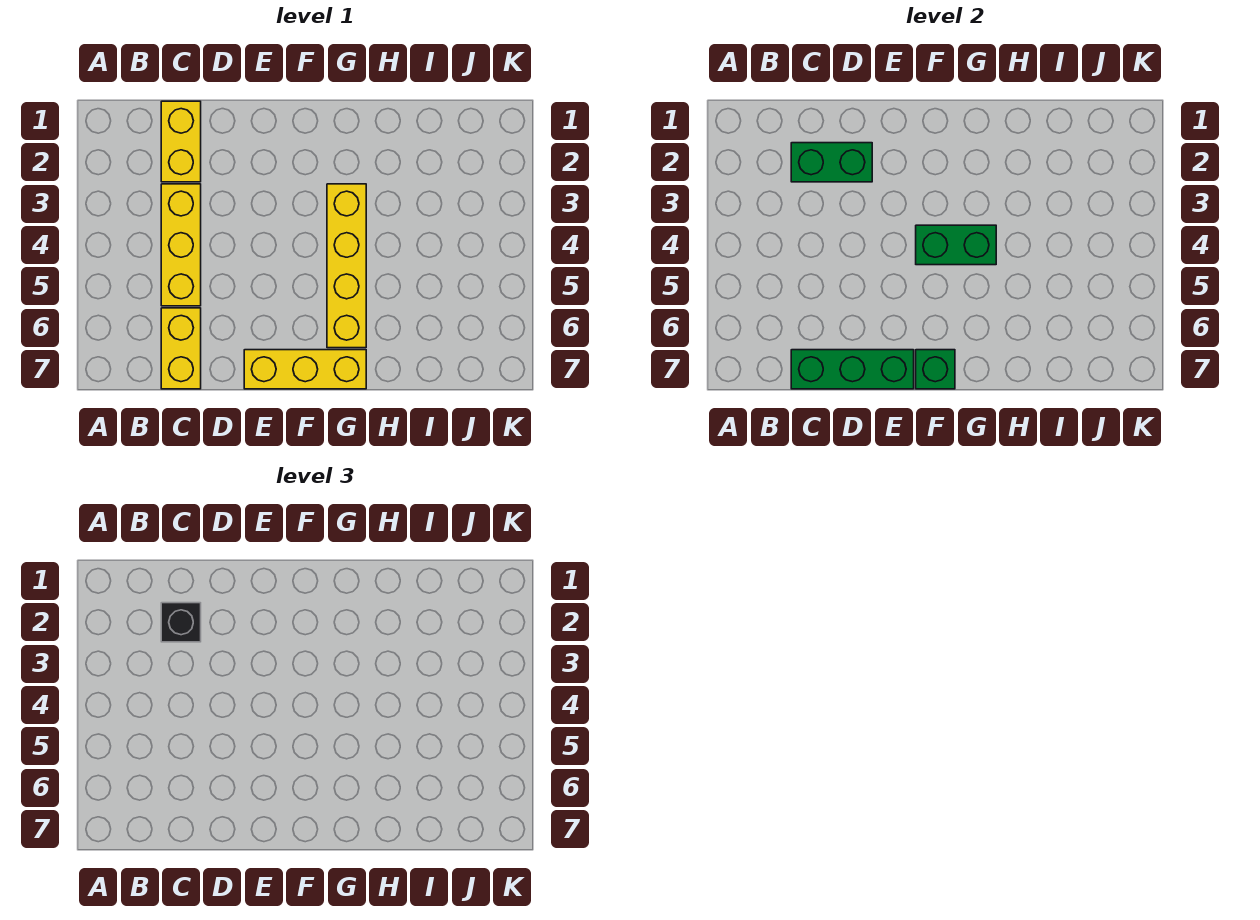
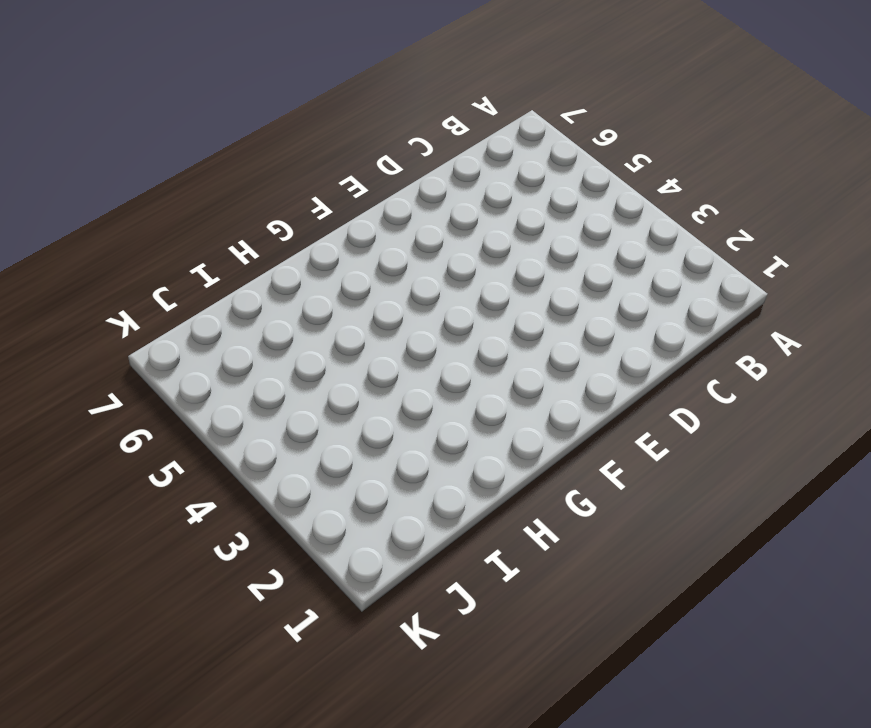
none -> yellow 1x2 brick [161,101,201,182]
none -> yellow 1x3 brick [161,184,201,306]

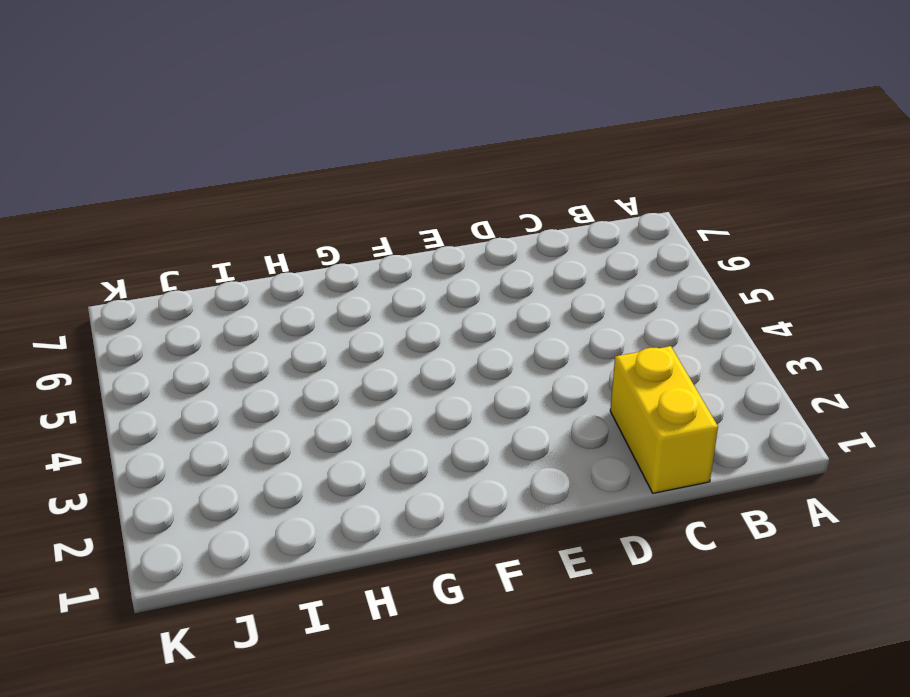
none -> yellow 1x3 brick [161,184,201,306]
none -> yellow 1x2 brick [161,308,201,389]

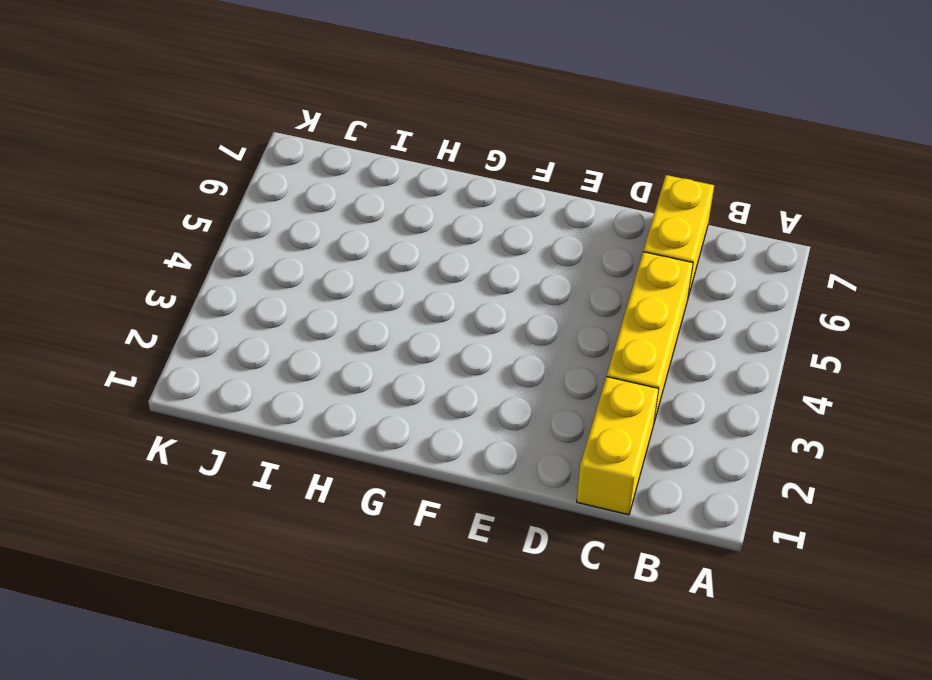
none -> yellow 1x3 brick [244,350,366,389]
none -> yellow 1x4 brick [327,184,366,348]

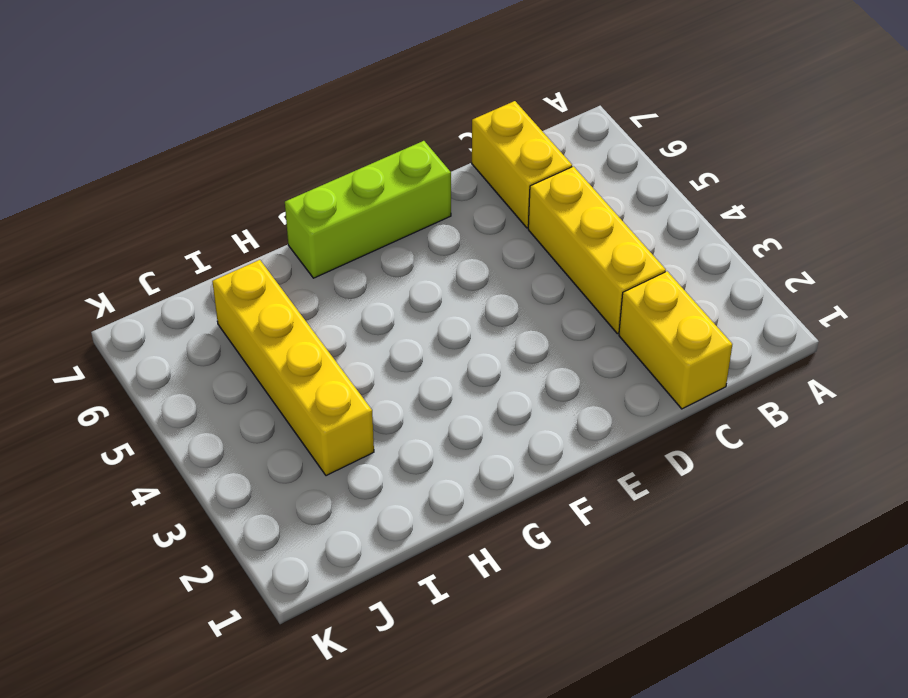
lime 1x3 brick [285,141,451,278] -> yellow 1x3 brick [244,350,366,389]
yellow 1x4 brick [212,260,374,476] -> yellow 1x4 brick moved to [327,184,366,348]
none -> green 1x2 brick [791,143,872,182]
none -> green 1x3 brick [791,350,914,389]

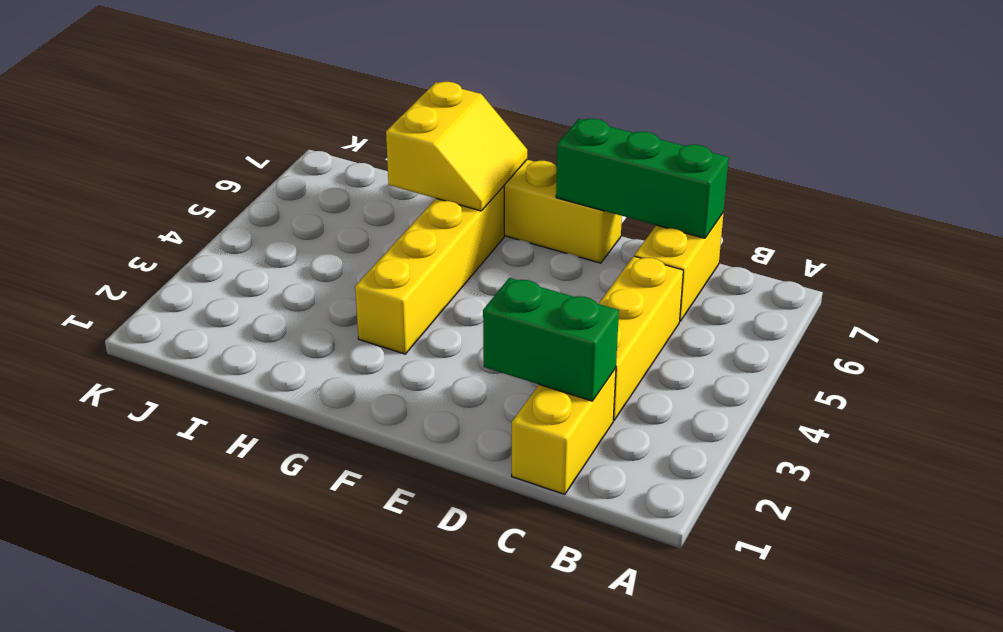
yellow 2x2 slope [386,82,527,211] -> none
none -> green 1x2 brick [916,225,996,265]
none -> green 1x1 brick [916,350,955,389]

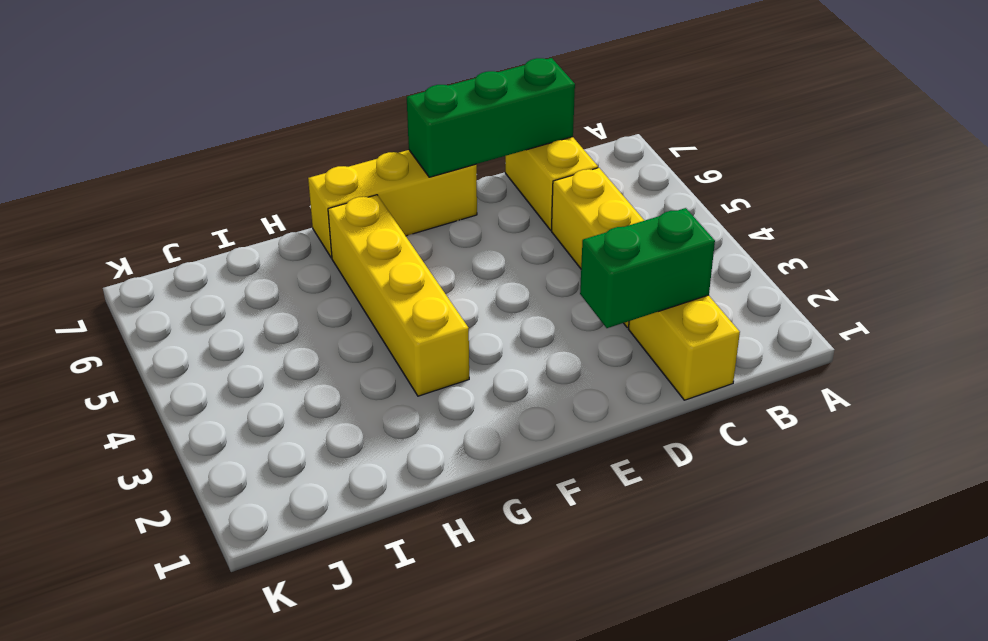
none -> green 1x2 brick [916,225,996,265]
none -> green 1x1 brick [916,350,955,389]

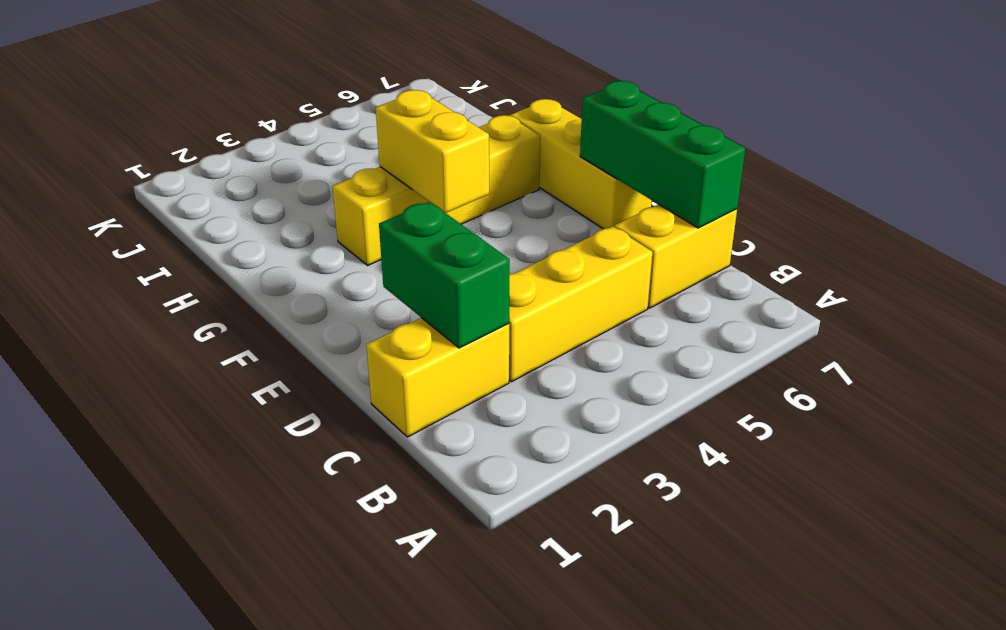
yellow 1x2 brick [376,90,489,213] -> green 1x2 brick [916,225,996,265]
none -> green 1x1 brick [916,350,955,389]
none -> black 1x1 brick [161,603,201,642]

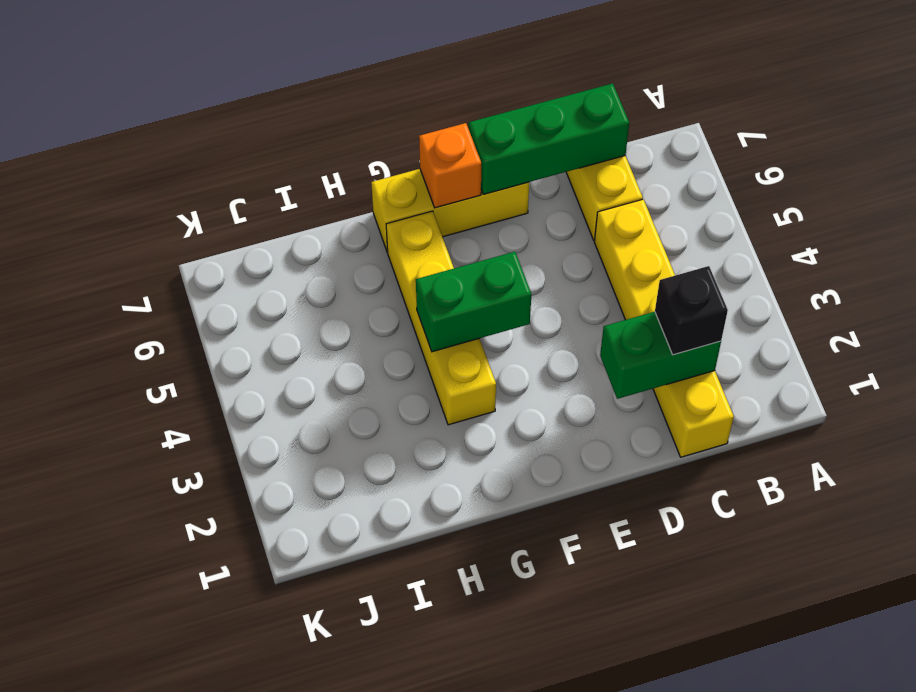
orange 1x1 brick [419,123,481,208] -> green 1x1 brick [916,350,955,389]

